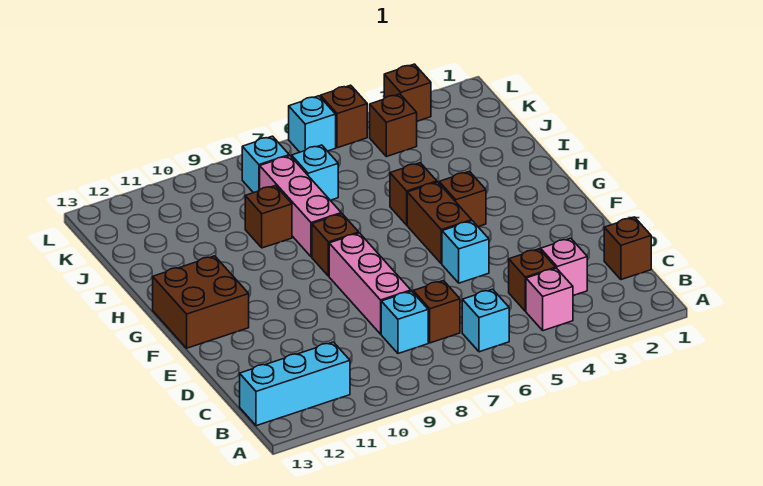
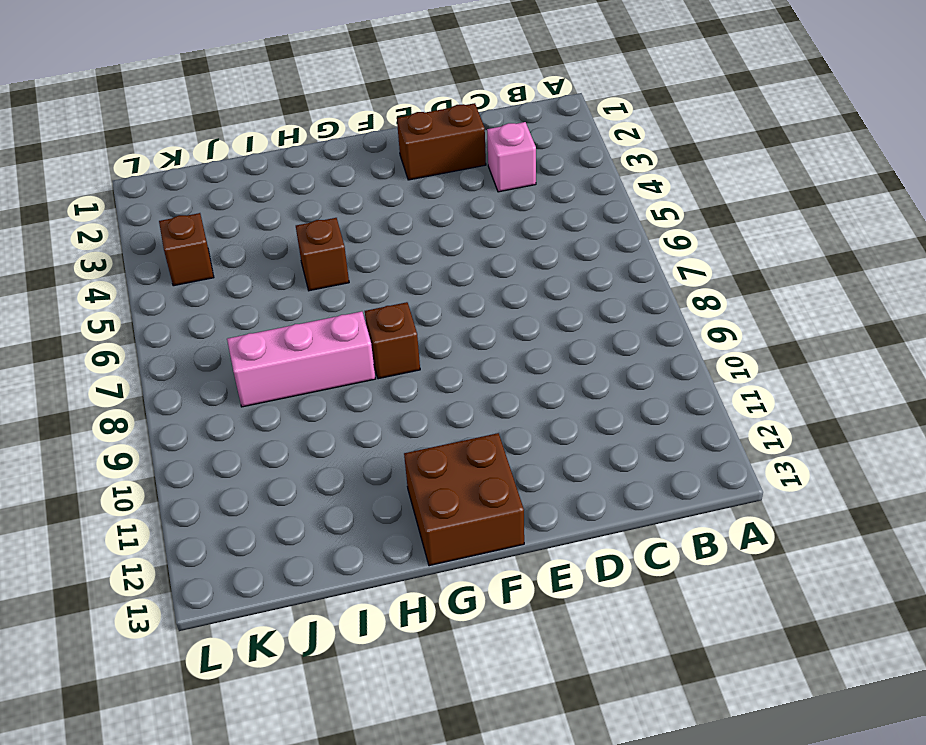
brown 1x2 brick [397,103,486,180] -> brown 1x2 brick moved to [407,182,472,264]
none -> pink 1x1 brick [526,268,573,331]
none -> cyan 1x1 brick [462,289,509,352]
none -> cyan 1x3 brick [240,342,350,426]

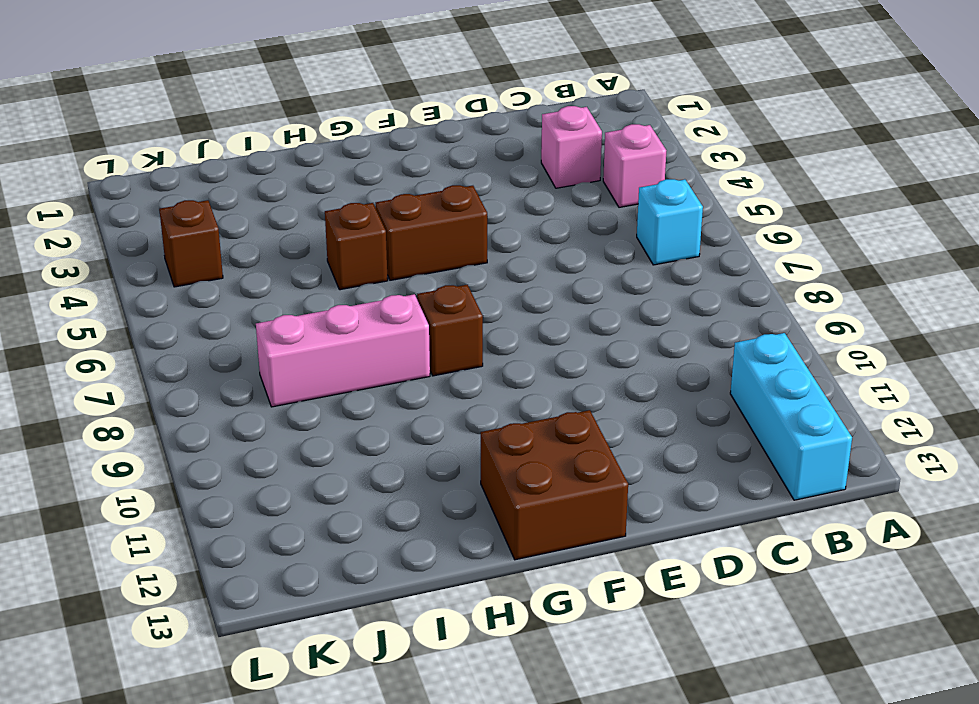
none -> brown 1x1 brick [604,217,651,280]
none -> brown 1x1 brick [509,249,556,311]
none -> brown 1x1 brick [413,281,460,343]

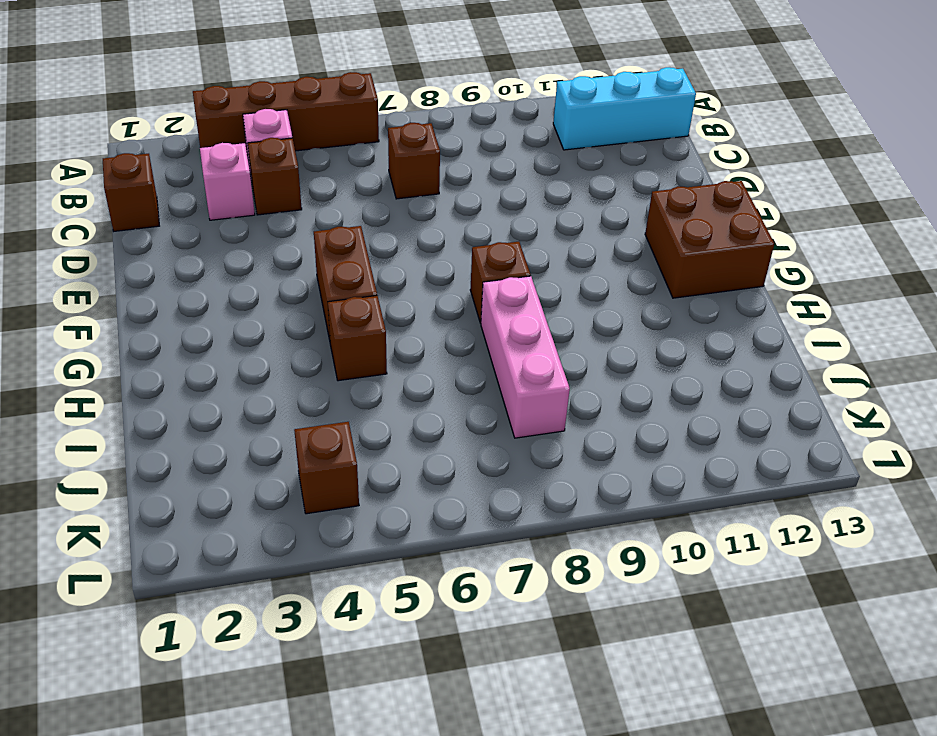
brown 1x4 brick [193,72,379,156] -> none
none -> cyan 1x1 brick [462,289,509,352]
none -> cyan 1x1 brick [381,291,428,353]
none -> pink 1x3 brick [329,233,411,334]

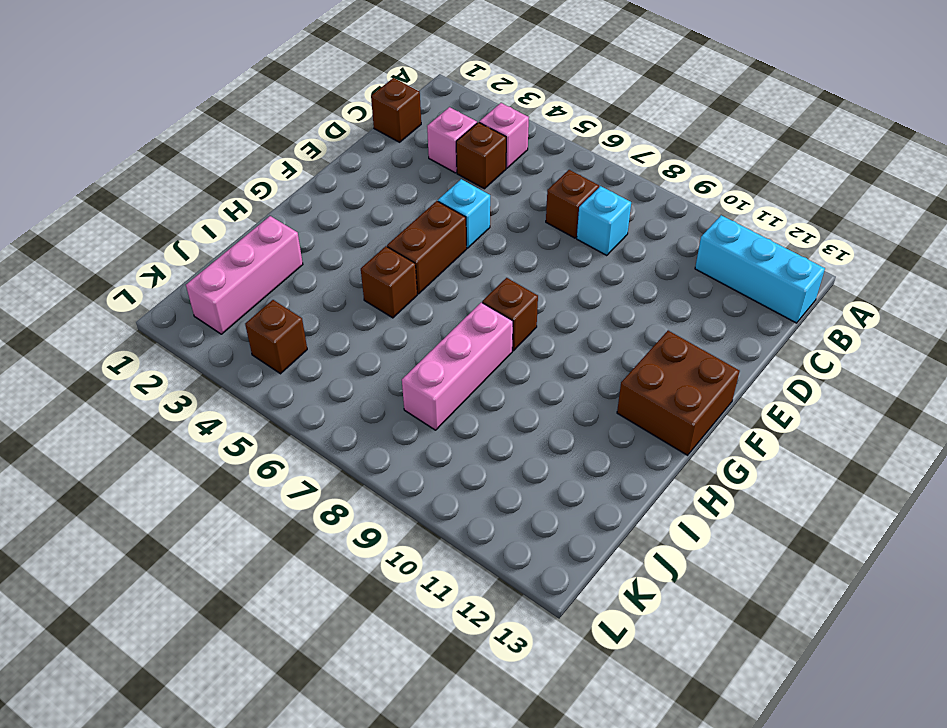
pink 1x3 brick [186,216,303,334] -> pink 1x3 brick moved to [329,233,411,334]
none -> cyan 1x1 brick [462,289,509,352]
none -> brown 1x1 brick [439,172,486,227]
none -> brown 1x1 brick [245,186,292,248]

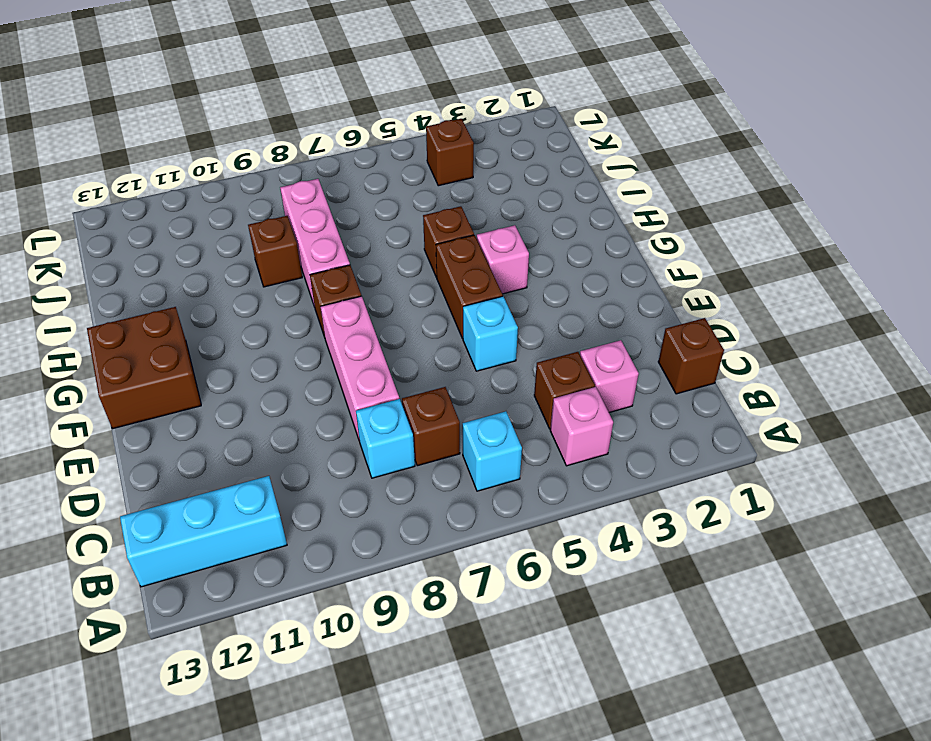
pink 1x1 brick [477,225,529,294] -> brown 1x1 brick [439,172,486,227]
none -> cyan 1x1 brick [292,145,338,200]
none -> cyan 1x1 brick [242,136,289,193]
none -> brown 1x1 brick [384,64,431,121]

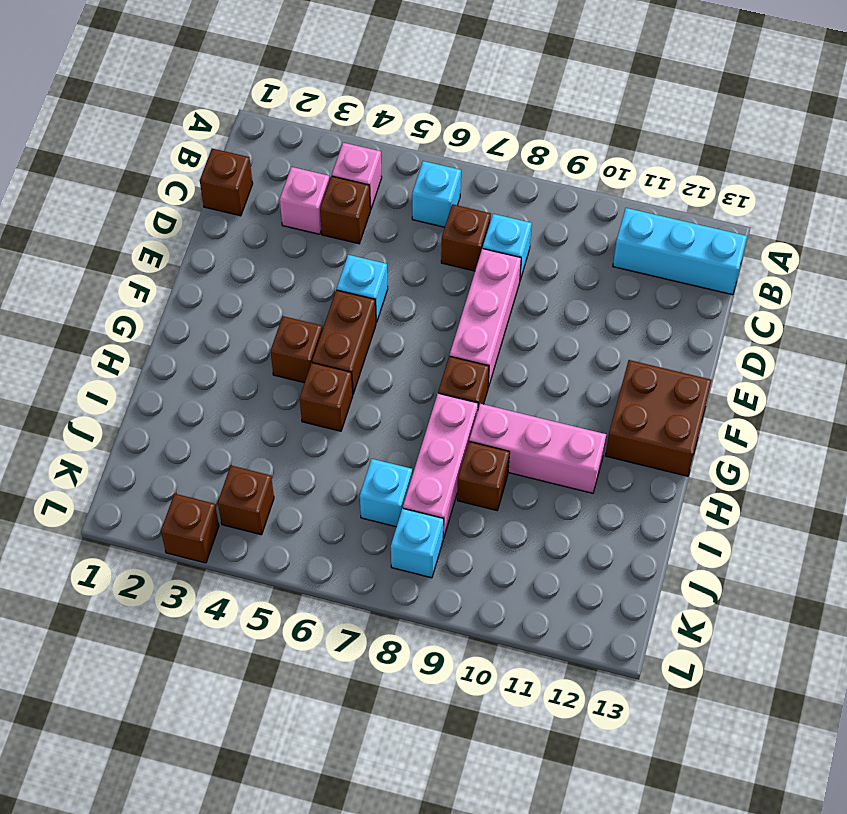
pink 1x3 brick [469,404,606,493] -> none
none -> brown 1x1 brick [321,85,367,148]
none -> cyan 1x1 brick [289,96,336,152]

